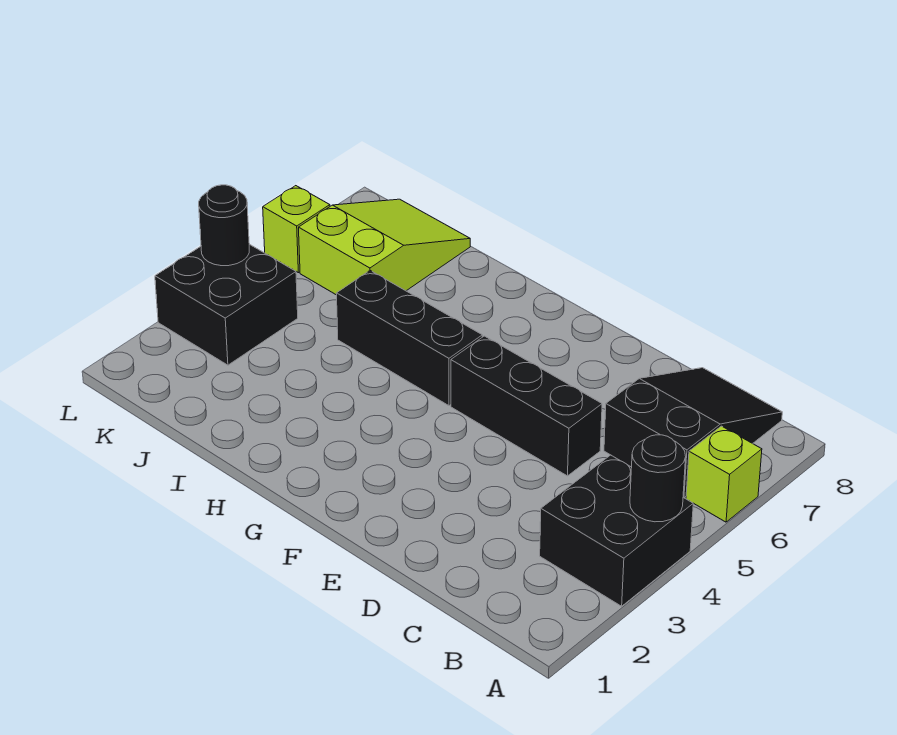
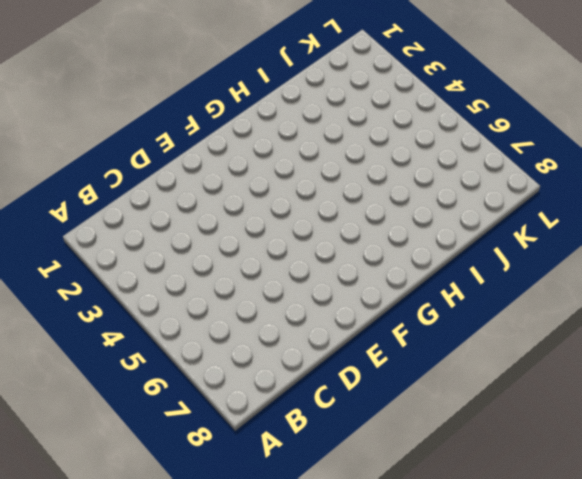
none -> black 2x2 brick [540,455,693,606]
none -> lime 1x1 brick [686,426,762,522]

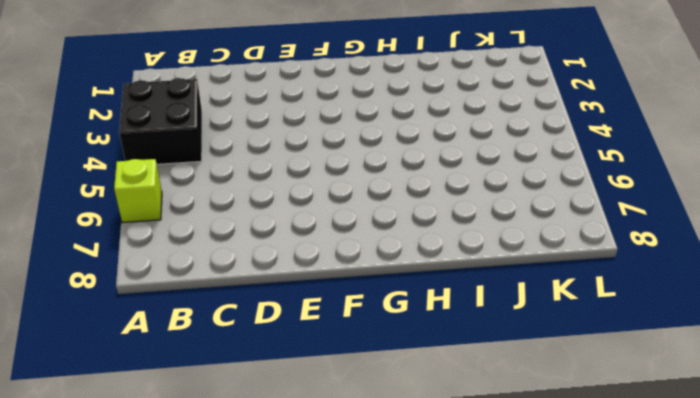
none -> black 2x3 slope [604,368,782,498]
none -> black 1x3 brick [451,336,602,476]

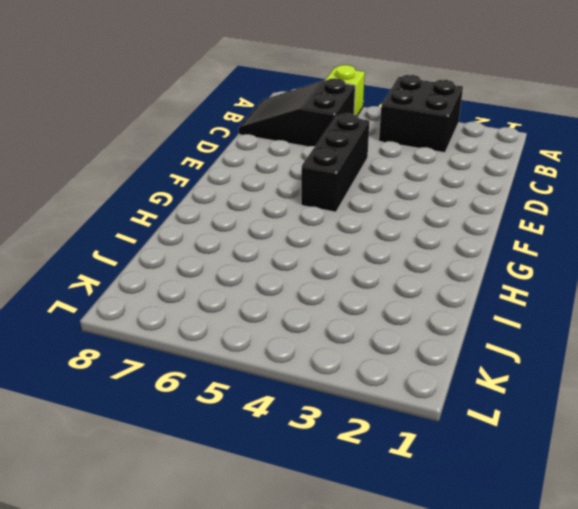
none -> black 1x3 brick [336,271,482,406]
none -> lime 2x3 slope [299,199,470,295]

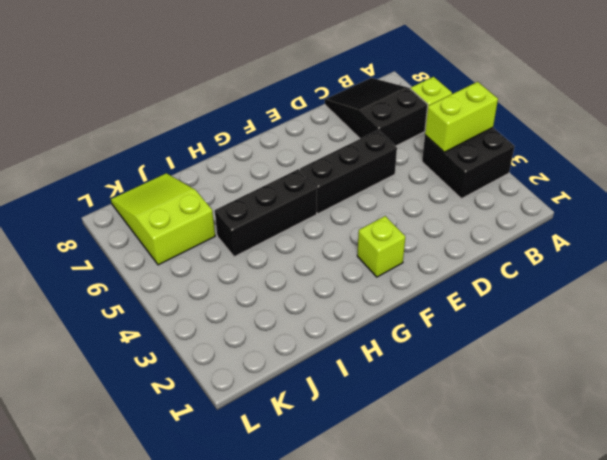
lime 1x2 brick [425,82,498,152] -> black 1x1 round brick [630,435,686,522]
lime 1x1 brick [357,216,405,277] -> lime 1x1 brick moved to [263,186,330,273]
none -> black 2x2 brick [155,244,298,365]
none -> black 1x1 round brick [199,185,249,266]

